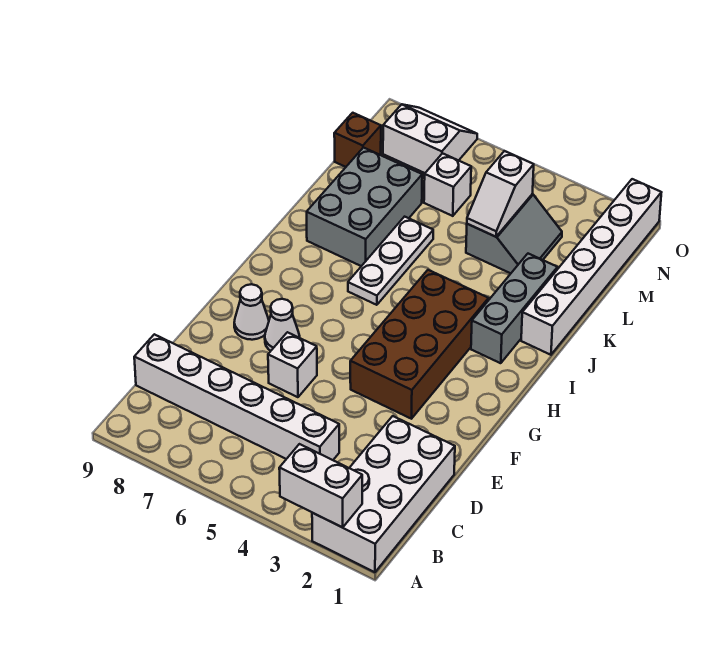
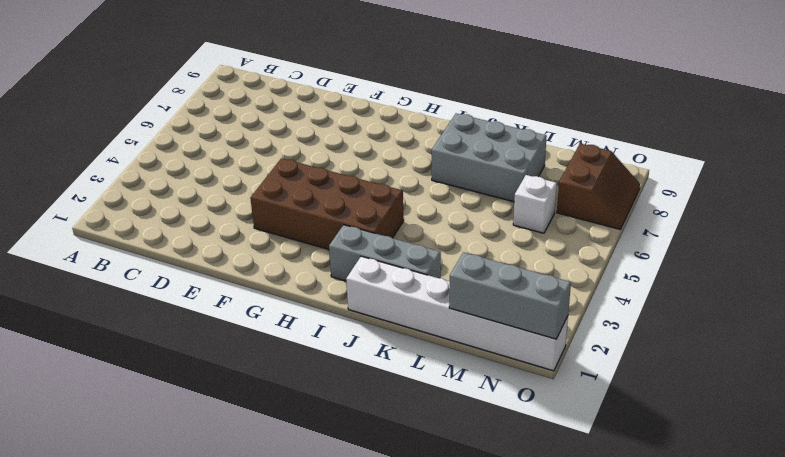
grey 1x3 brick [449,252,571,339] -> none
brown 2x2 slope [557,144,640,229] -> white 2x2 slope [383,104,477,173]
none -> white 2x4 brick [312,416,455,572]
none -> white 1x6 brick [134,334,339,460]
none -> white 1x1 brick [268,332,317,397]

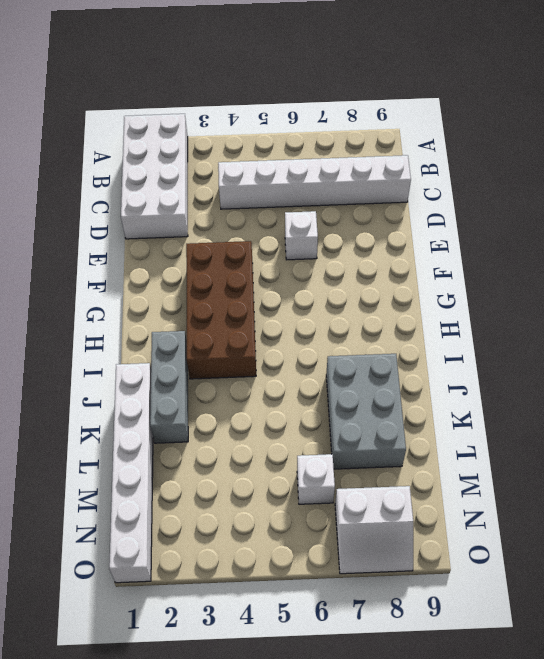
none -> white 1x1 cone [265,299,300,351]
none -> white 1x1 cone [234,284,269,340]
none -> white 1x3 plate [348,217,433,305]

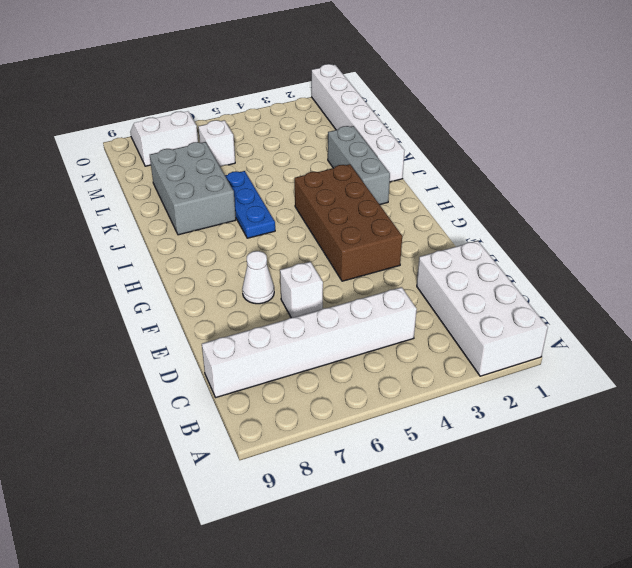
blue 1x3 plate [225,171,275,238] -> white 1x3 plate [348,217,433,305]
none -> white 1x1 cone [234,284,269,340]
none -> grey 2x2 slope [466,194,562,273]
none -> brown 1x1 brick [334,113,381,167]

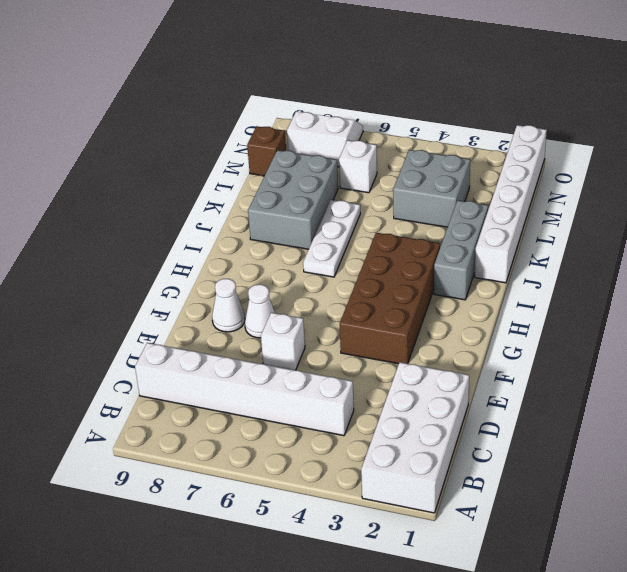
grey 2x2 brick [393,150,470,227] -> grey 2x2 slope [466,194,562,273]
none -> white 1x2 brick [279,444,362,527]
none -> white 1x2 slope [467,151,534,237]

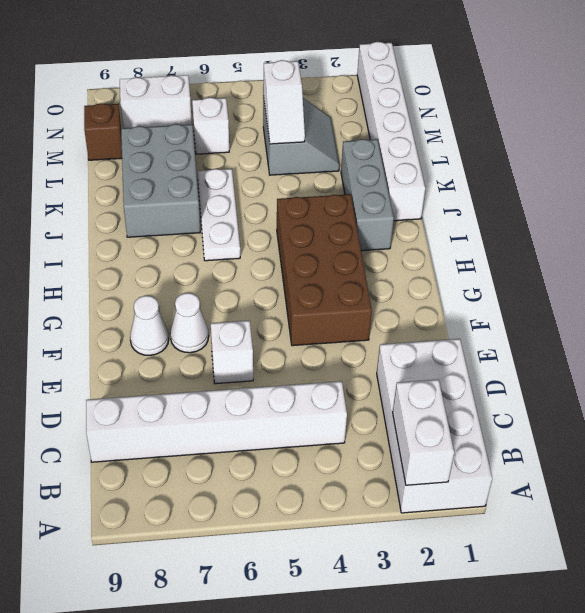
white 1x2 brick [393,379,454,485] -> white 1x2 brick turned to [279,444,362,527]

